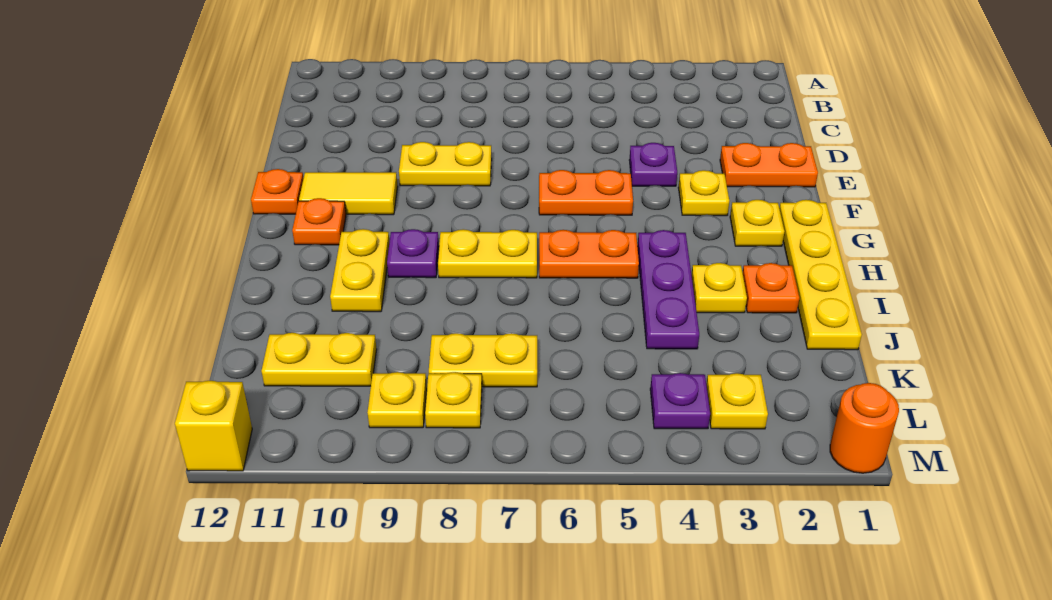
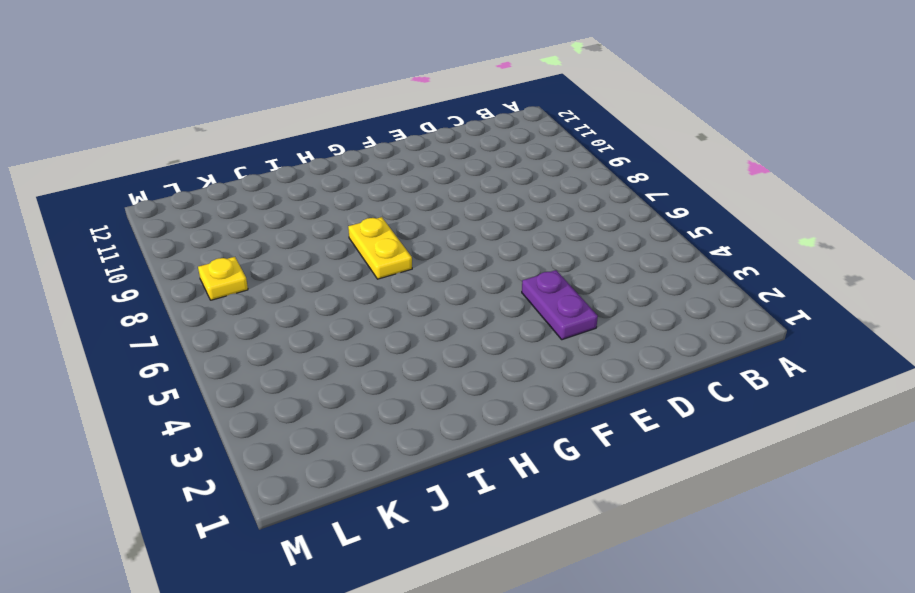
purple 1x2 plate [522,270,598,340] -> purple 1x1 plate [629,143,677,186]
none -> orange 1x2 plate [720,143,818,187]
none -> yellow 1x2 plate [399,142,492,186]
none -> yellow 1x1 plate [678,170,729,216]

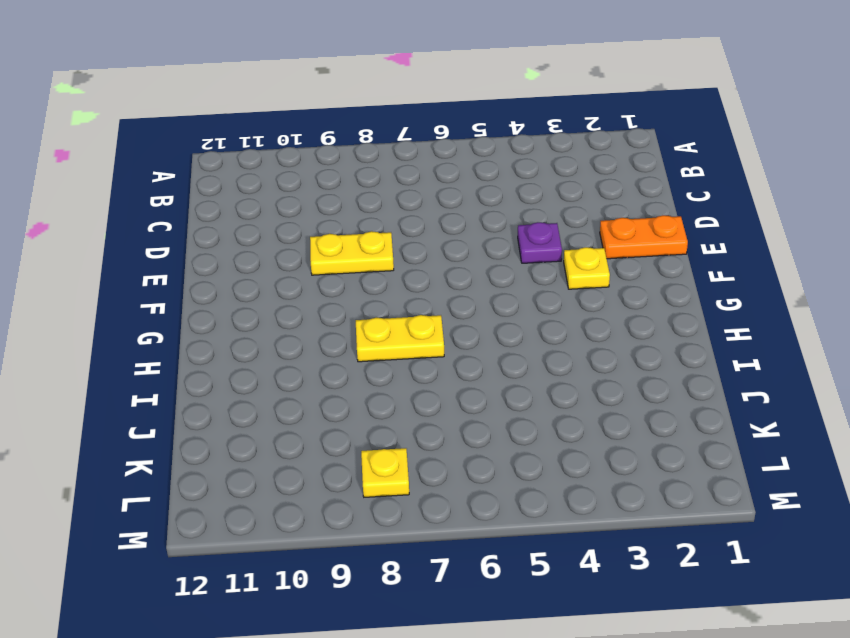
none -> orange 1x2 plate [539,170,633,215]
none -> yellow 1x2 tile [299,172,398,215]
none -> orange 1x1 plate [251,169,304,214]

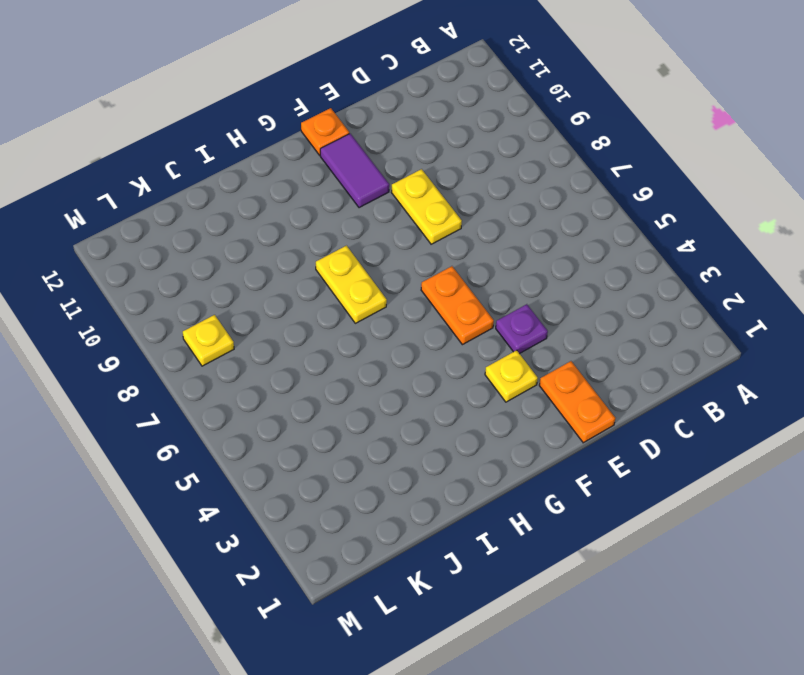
purple 1x2 tile [320,134,389,208] -> yellow 1x2 tile [299,172,398,215]
none -> yellow 1x4 plate [779,200,862,350]
none -> yellow 1x1 plate [730,200,784,246]
none -> orange 1x1 plate [292,198,346,245]

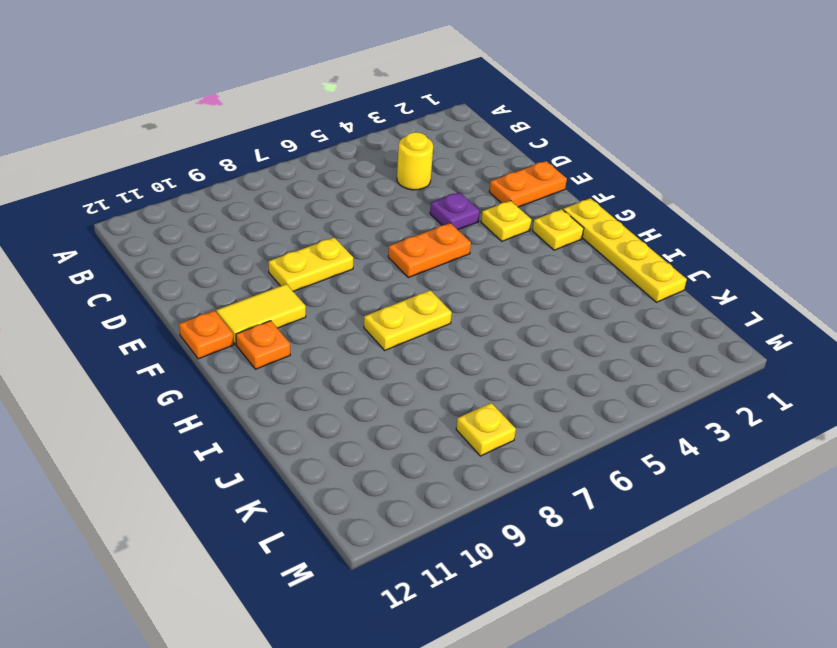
yellow 1x1 round brick [397,132,433,190] -> none
none -> purple 1x3 plate [637,230,699,349]
none -> orange 1x2 plate [539,230,639,278]
none -> purple 1x1 plate [387,229,439,278]

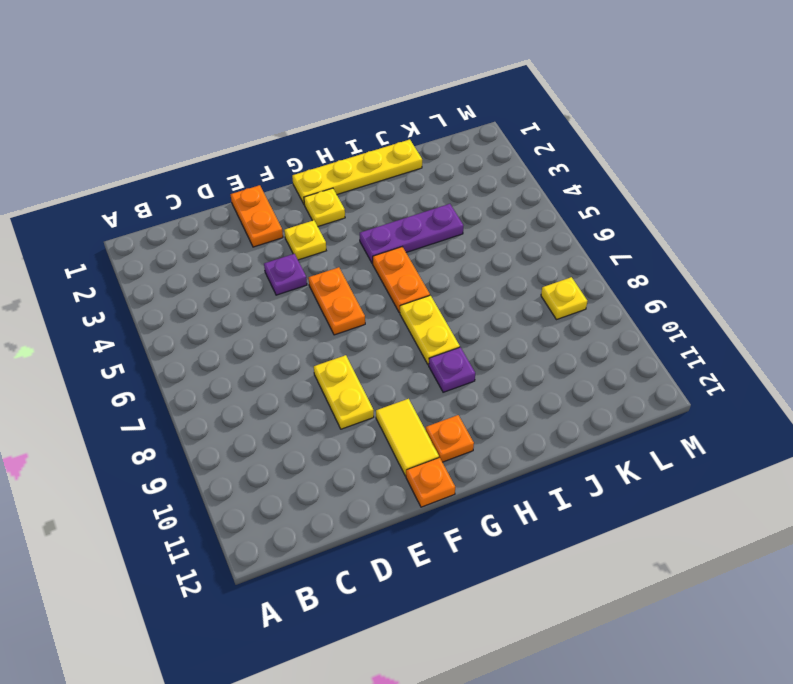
none -> yellow 1x2 plate [330,229,389,312]
none -> orange 1x1 plate [743,263,799,313]
none -> yellow 1x1 plate [691,263,747,313]

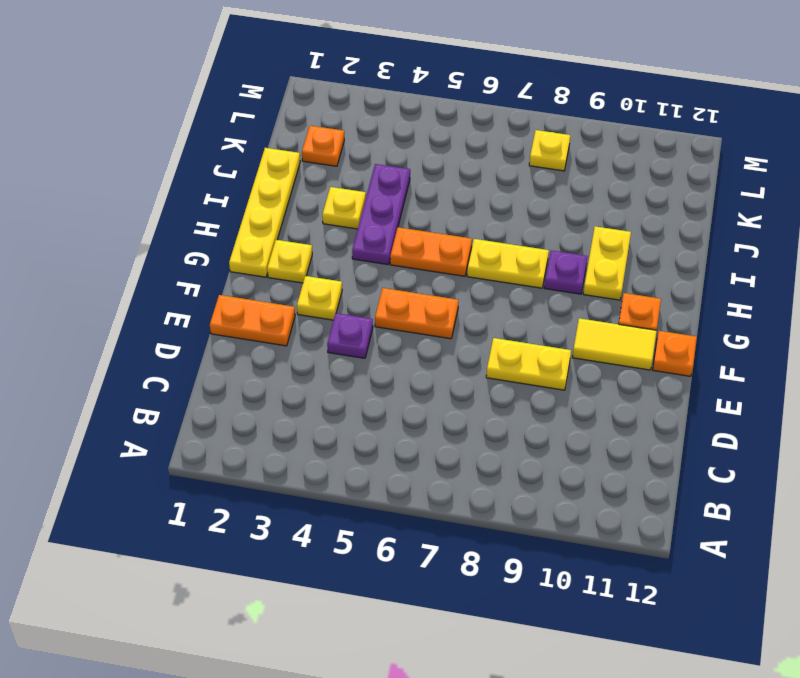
orange 1x1 plate [302,126,344,166] -> orange 1x1 plate moved to [743,263,799,313]
none -> yellow 1x2 plate [429,333,537,387]
none -> yellow 1x2 plate [261,333,377,386]
none -> yellow 1x1 plate [706,373,768,429]

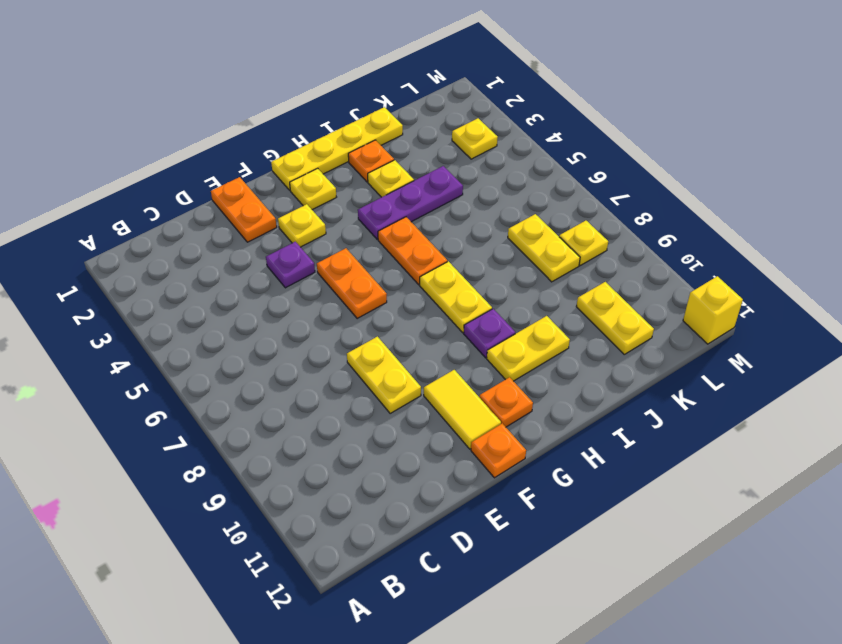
none -> purple 1x1 plate [650,373,710,429]
none -> yellow 1x1 plate [367,372,427,428]
none -> orange 1x1 round brick [830,383,899,473]

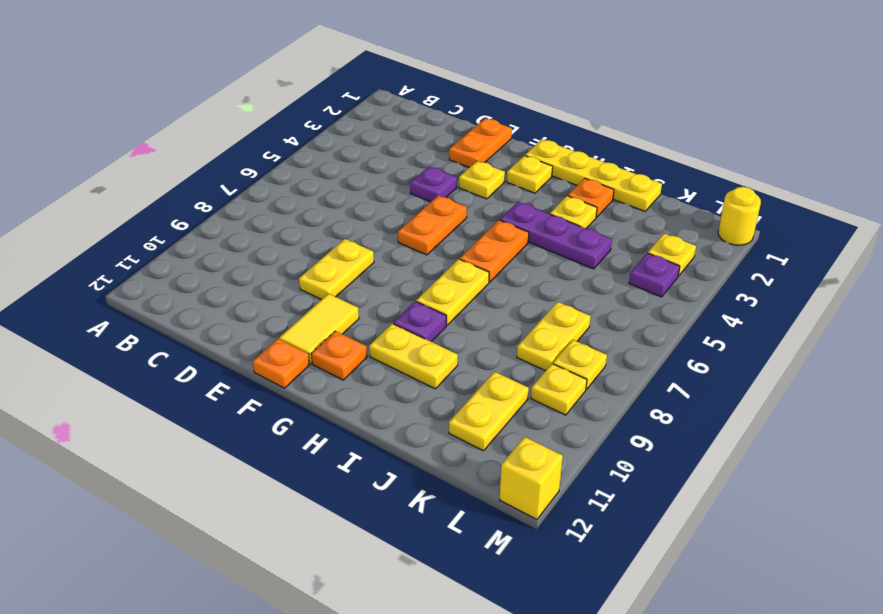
yellow 1x1 round brick [718,187,761,245] -> orange 1x1 round brick [830,383,899,473]

